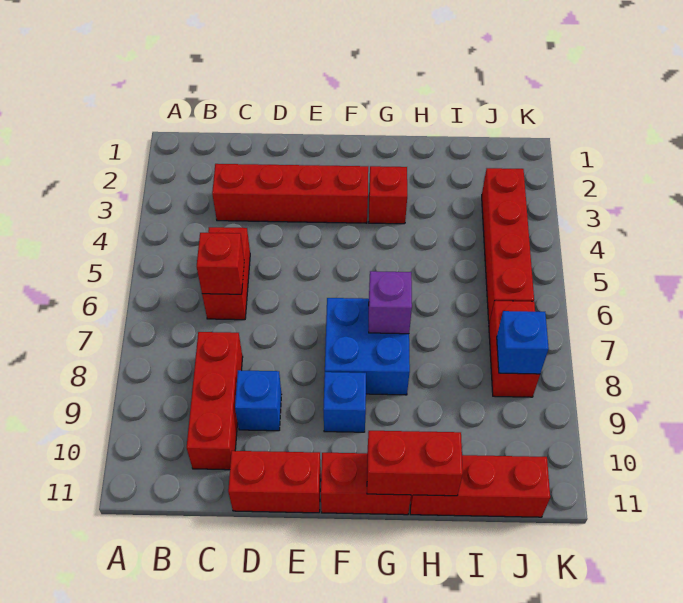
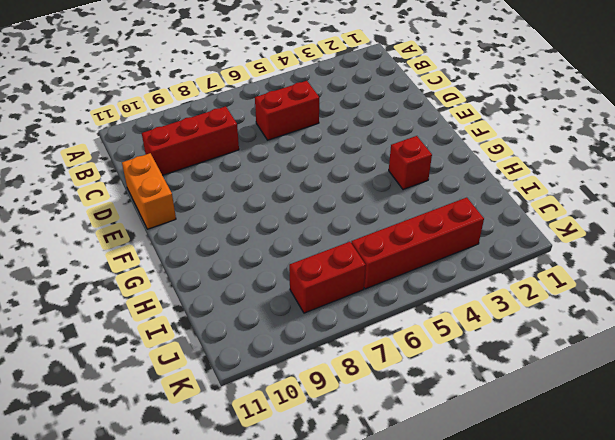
orange 1x2 brick [122,153,176,229] -> red 1x2 brick [228,451,321,513]
none -> red 1x4 brick [212,164,368,223]
none -> blue 1x1 brick [235,370,281,431]
none -> blue 2x2 brick [325,298,410,395]

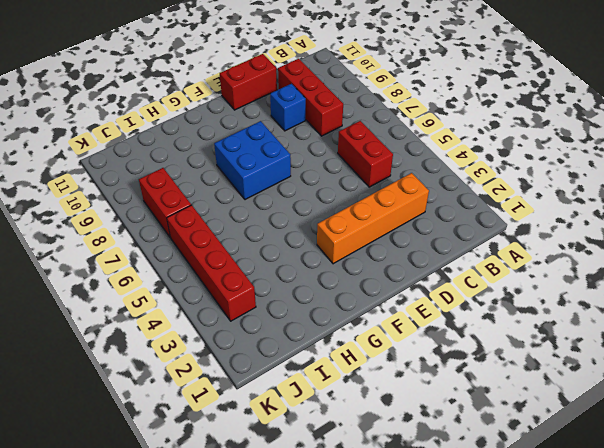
orange 1x4 brick [317,173,429,264] -> red 1x4 brick [212,164,368,223]
none -> blue 1x1 brick [323,372,366,432]
none -> red 1x2 brick [321,453,411,515]
none -> red 1x1 brick [369,166,407,224]

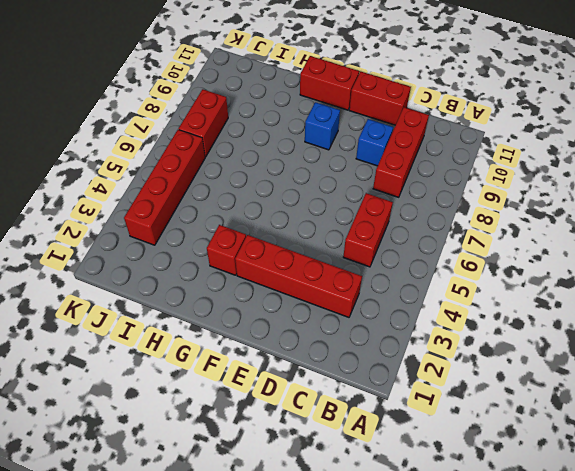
none -> blue 2x2 brick [325,298,410,395]
none -> red 1x3 brick [410,455,550,517]
none -> red 1x1 brick [197,233,244,294]

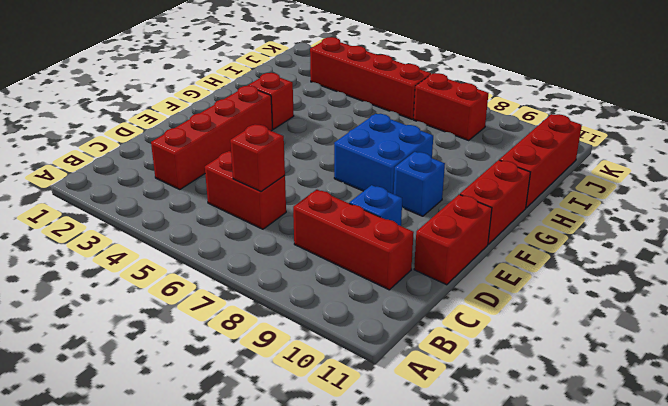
none -> purple 1x1 brick [369,271,412,334]
none -> red 1x2 brick [367,431,463,496]
none -> blue 1x1 brick [497,311,549,374]

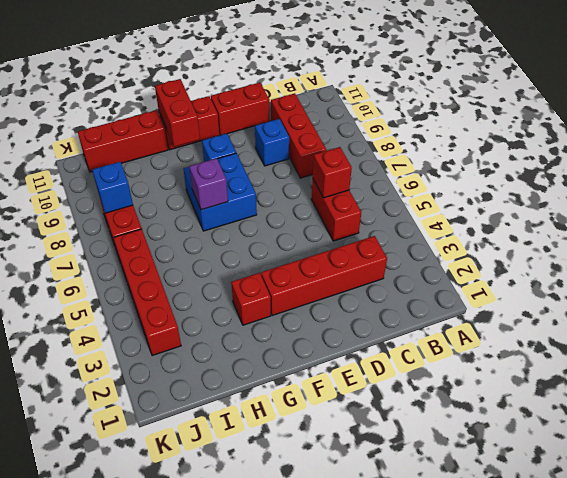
red 1x2 brick [155,79,200,147] -> red 1x2 brick turned to [367,431,463,496]

